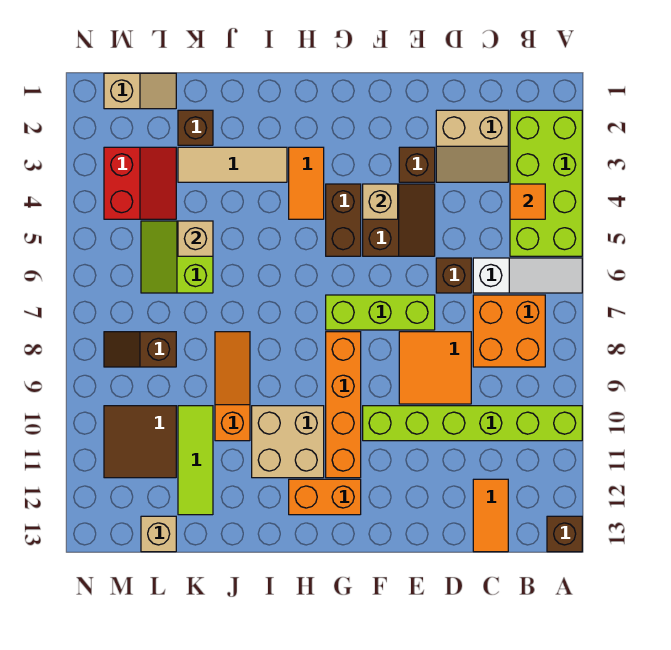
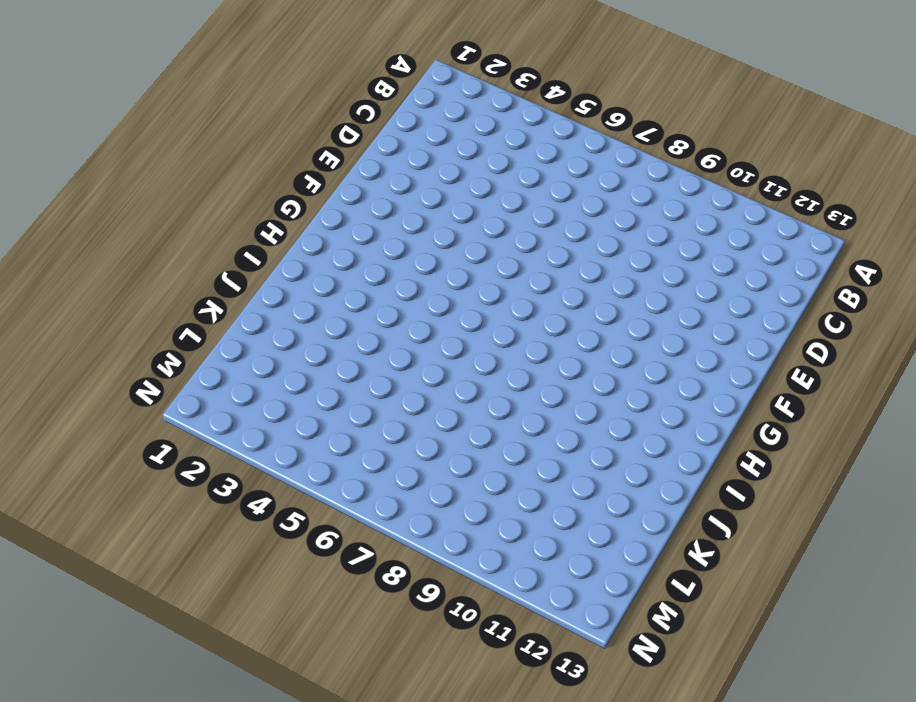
none -> lime 2x4 brick [510,110,582,256]
none -> white 1x3 slope [473,258,582,293]
none -> lime 1x6 brick [363,406,582,441]
none -> brown 1x1 brick [547,516,582,552]

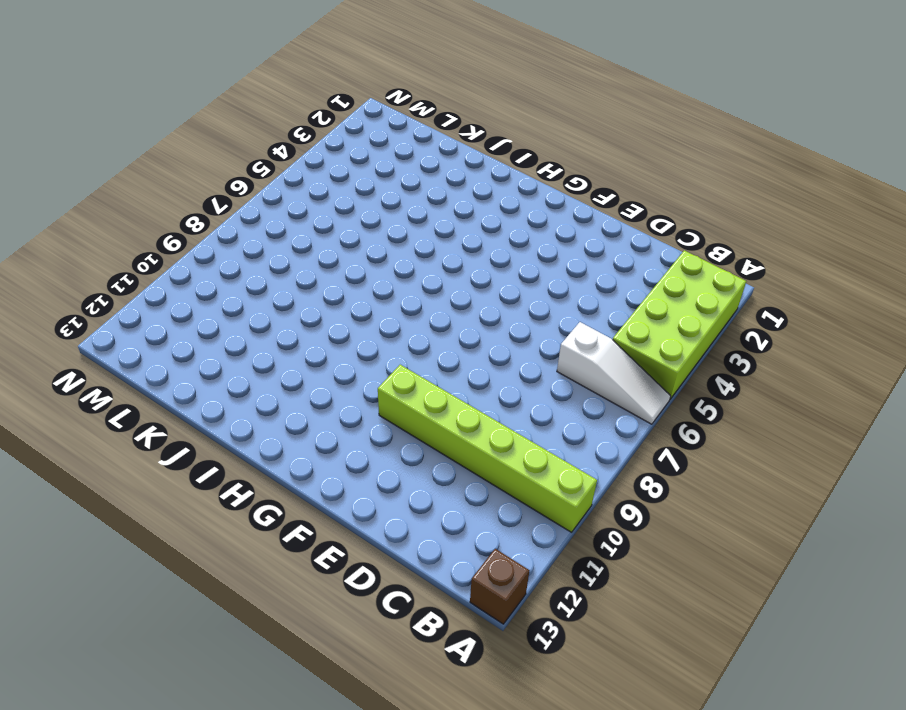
none -> orange 2x2 brick [473,295,545,367]
none -> tan 2x2 slope [436,110,508,182]
none -> orange 1x2 tile [473,479,508,552]
none -> brown 1x1 brick [436,258,471,293]

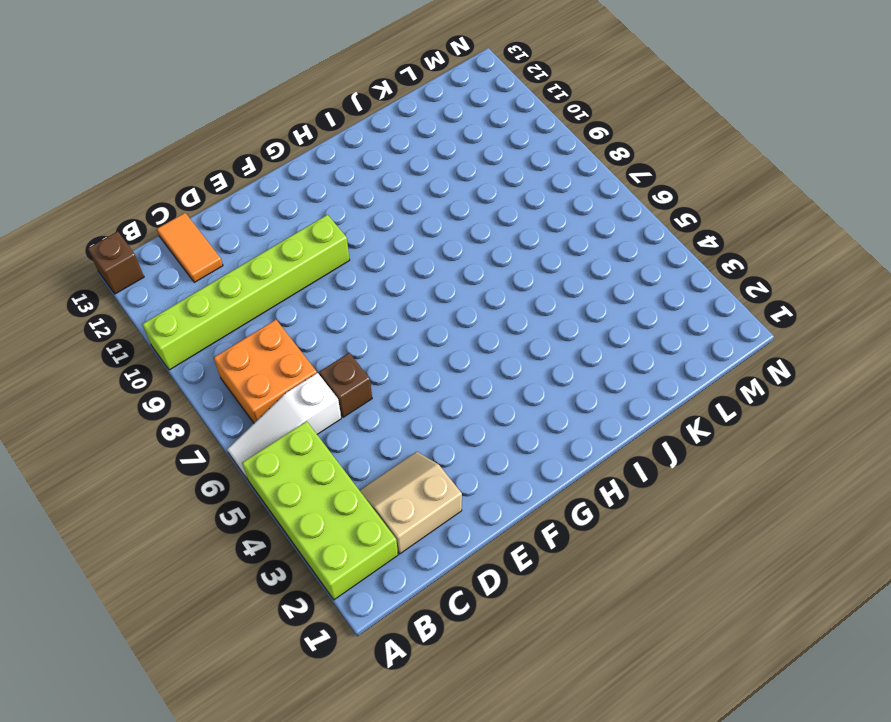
none -> orange 2x2 tile [399,332,471,404]
none -> brown 1x1 brick [399,147,435,182]
none -> brown 2x2 slope [363,184,435,256]
none -> lime 1x3 brick [326,295,435,330]

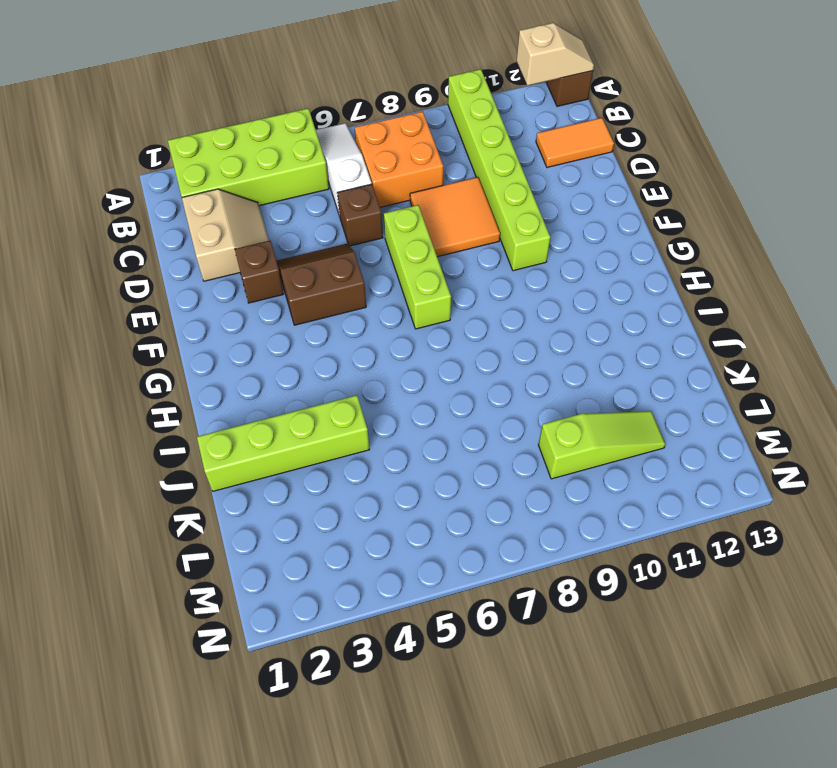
tan 1x2 slope [517,23,594,86] -> tan 1x2 slope turned to [104,73,176,109]
lime 1x4 brick [197,395,369,491] -> tan 1x3 tile [178,147,287,182]
lime 1x3 slope [539,411,665,479] -> brown 2x2 tile [104,406,176,478]
none -> brown 1x2 brick [326,184,361,256]
none -> orange 1x4 brick [326,332,361,478]
none -> orange 1x2 brick [289,479,361,515]
none -> orange 1x2 tile [289,147,324,219]

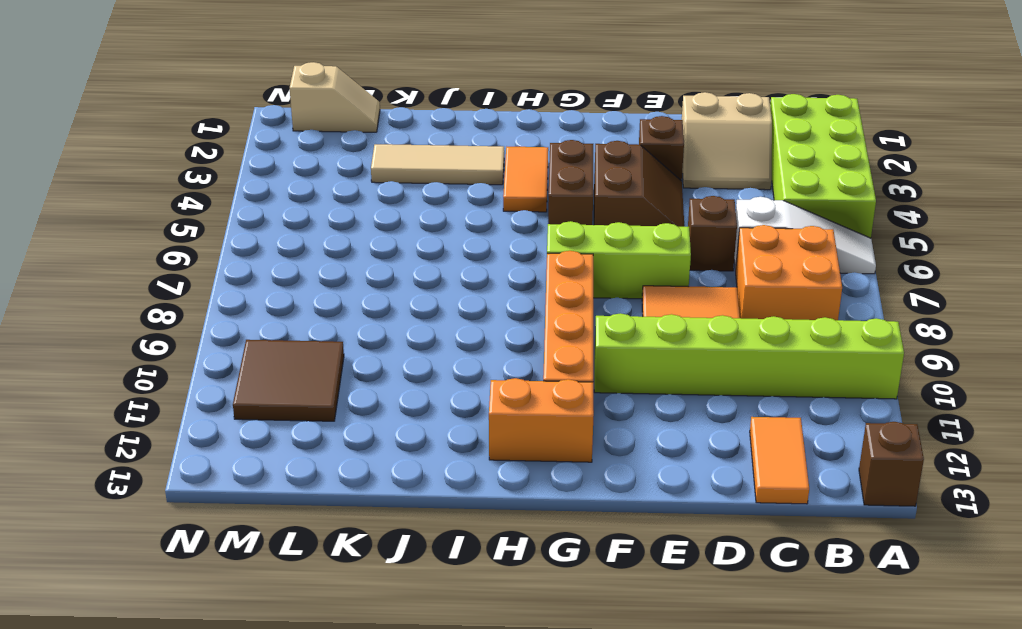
none -> tan 2x2 brick [252,406,324,478]
none -> orange 1x3 slope [215,332,250,441]
none -> brown 1x1 brick [178,110,213,145]
none -> lime 2x2 slope [141,221,213,293]

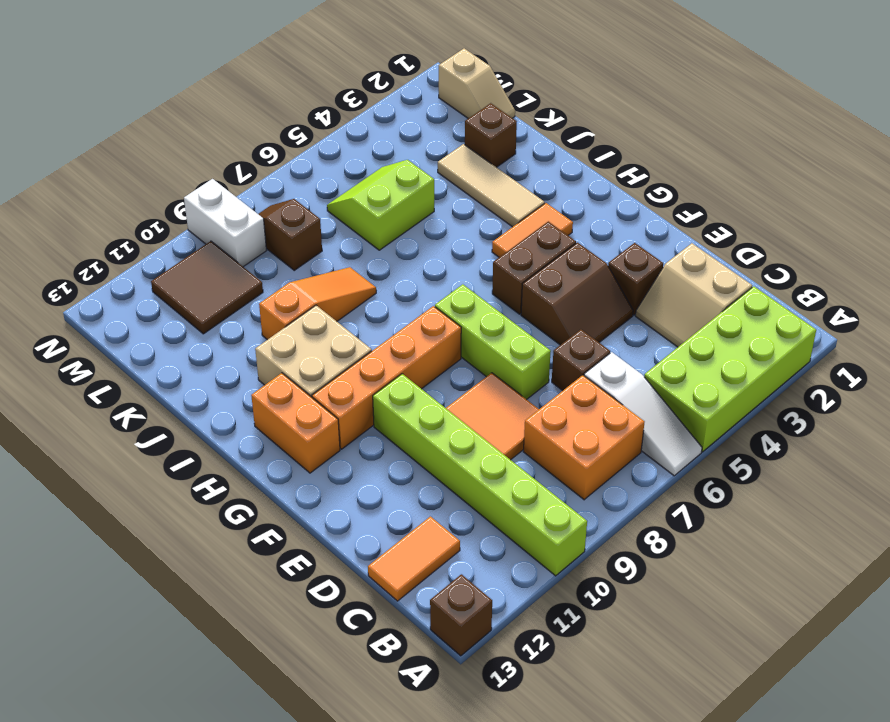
white 1x2 brick [184,179,267,267] -> none
none -> lime 1x3 tile [178,406,213,515]
none -> red 2x2 slope [104,147,176,219]
none -> tan 1x1 brick [141,516,176,552]
none -> orange 1x1 tile [510,184,545,219]

